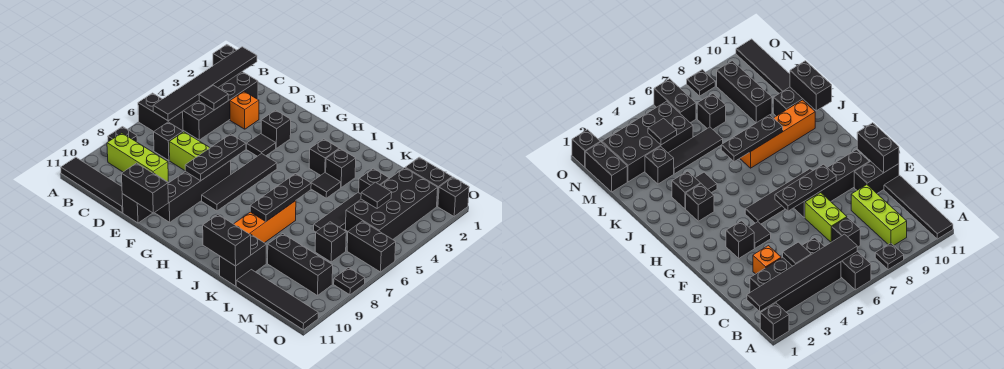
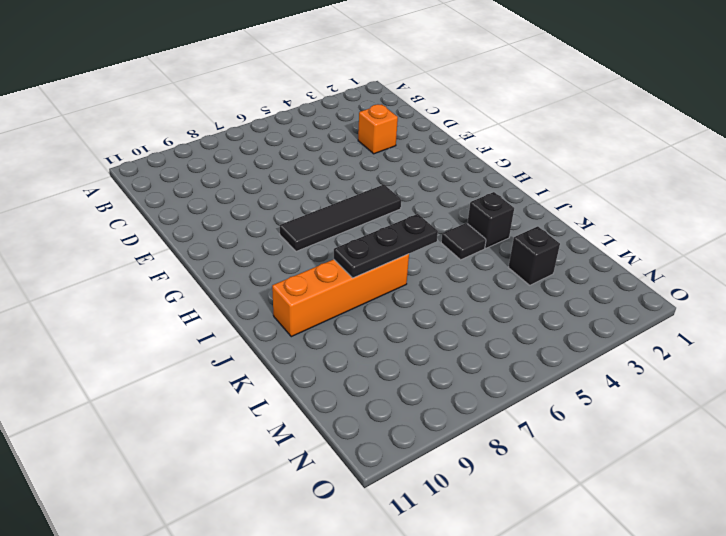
none -> black 1x1 brick [213,45,236,66]
none -> black 1x2 brick [138,93,183,131]
none -> black 1x1 plate [108,127,137,142]
none -> black 1x4 tile [61,157,123,213]

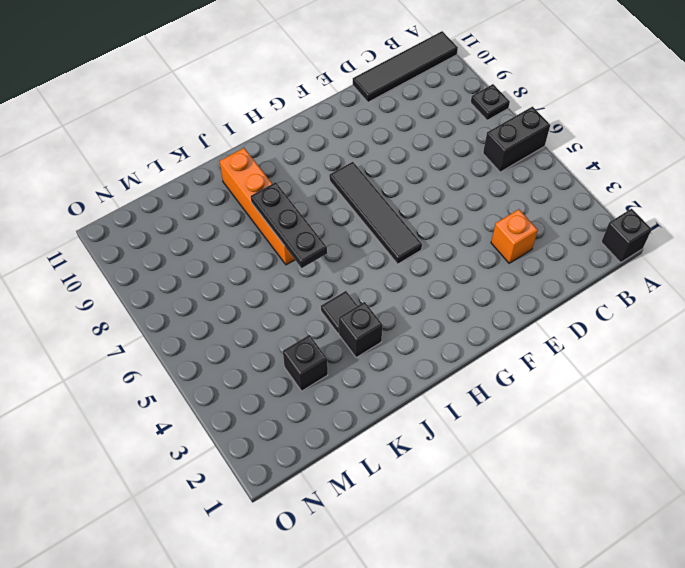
none -> black 2x4 brick [182,72,258,140]
none -> lime 1x3 brick [107,133,168,182]
none -> black 1x1 brick [154,122,183,160]
none -> lime 1x2 brick [169,132,210,170]

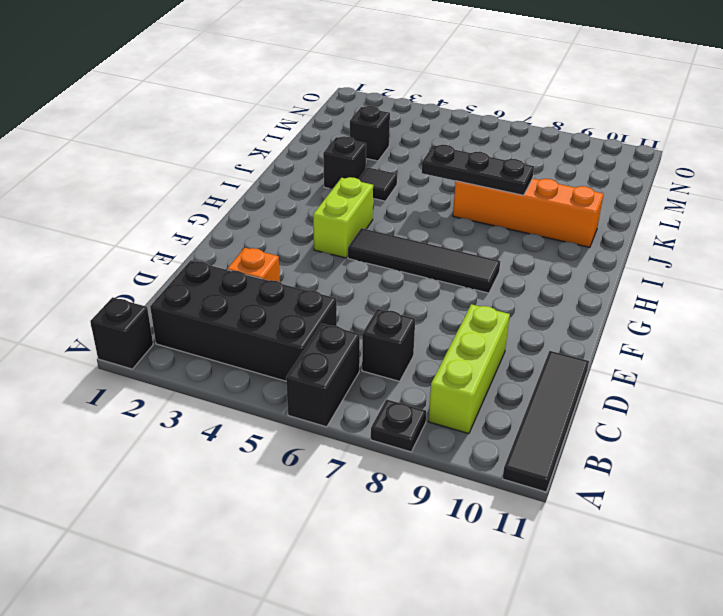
lime 1x2 brick [313,177,373,258] -> lime 1x2 brick moved to [169,132,210,170]
none -> black 1x2 brick [122,173,167,223]
none -> black 1x1 brick [261,110,291,148]
none -> black 1x1 tile [246,134,276,156]
none -> black 1x4 brick [155,161,231,222]

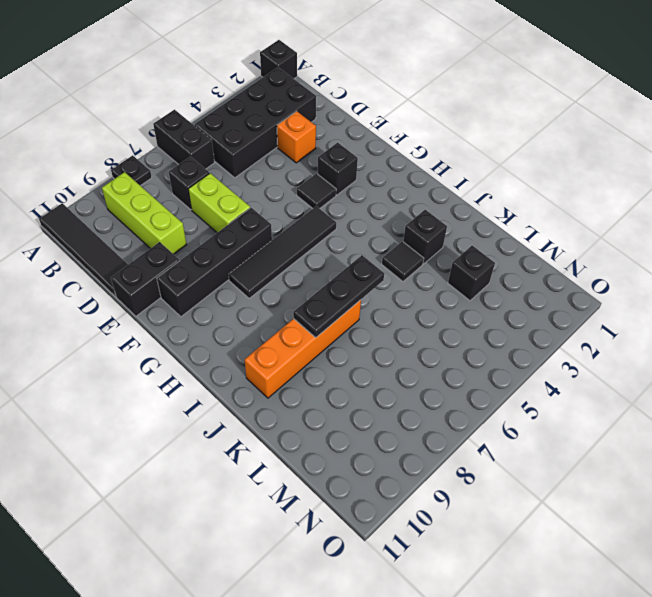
none -> black 1x1 brick [309,139,339,175]
none -> black 1x2 brick [220,234,266,286]
none -> black 1x3 tile [314,193,361,232]
none -> black 1x3 brick [268,234,333,295]

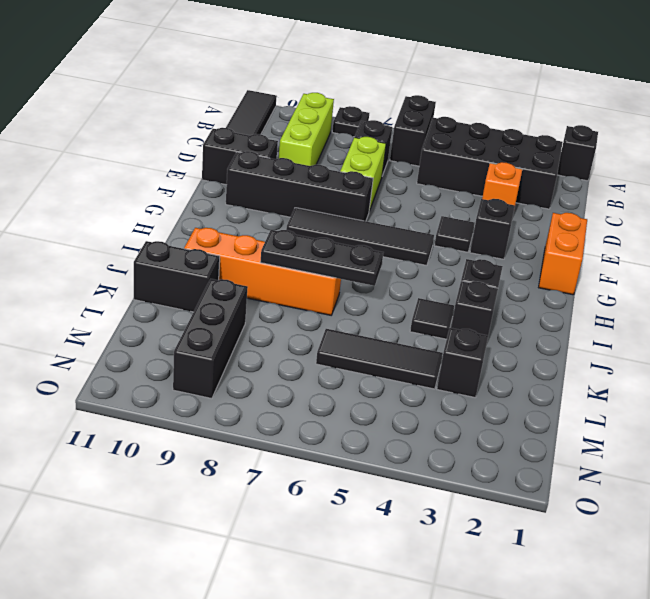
orange 1x2 brick [539,213,587,295] -> none
none -> black 1x4 tile [236,270,318,330]
none -> black 1x2 brick [405,157,452,206]
none -> black 2x4 brick [345,168,438,239]
none -> black 1x1 brick [315,222,346,262]

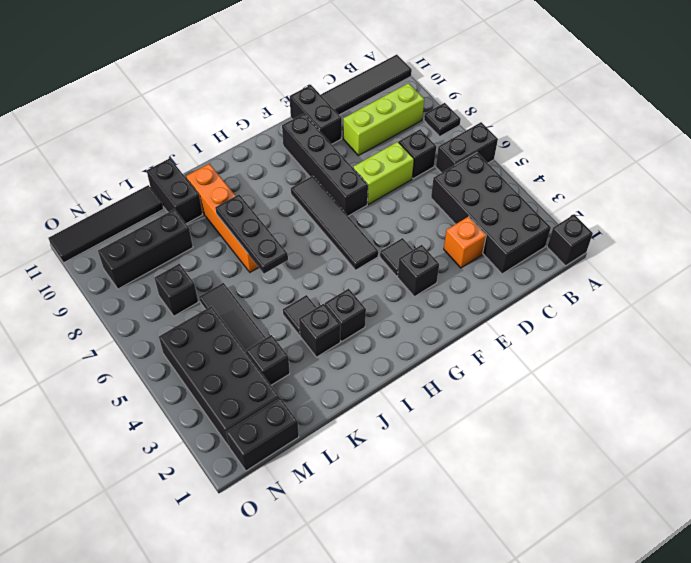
none -> black 1x2 brick [347,221,396,272]
none -> black 1x1 brick [438,177,469,216]
none -> black 1x1 plate [334,268,365,295]
none -> black 1x6 tile [153,47,257,121]

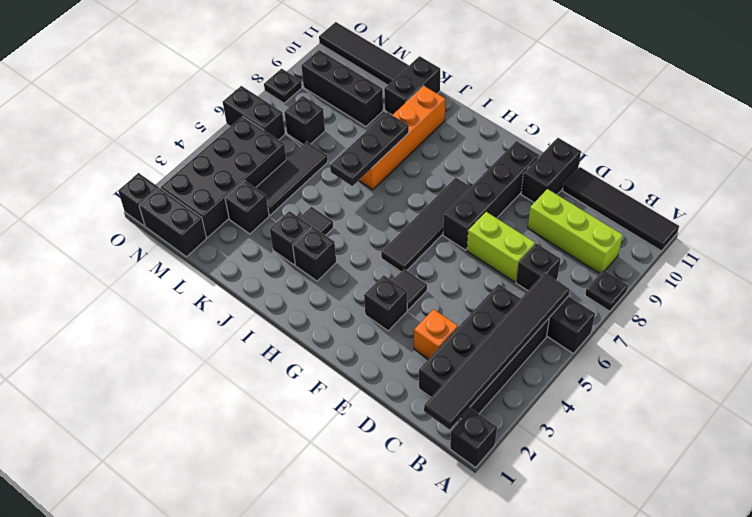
none -> black 1x1 tile [199,85,228,110]
none -> black 1x2 brick [121,163,169,213]
none -> black 1x3 plate [185,134,246,181]
none -> black 1x2 brick [203,214,251,266]

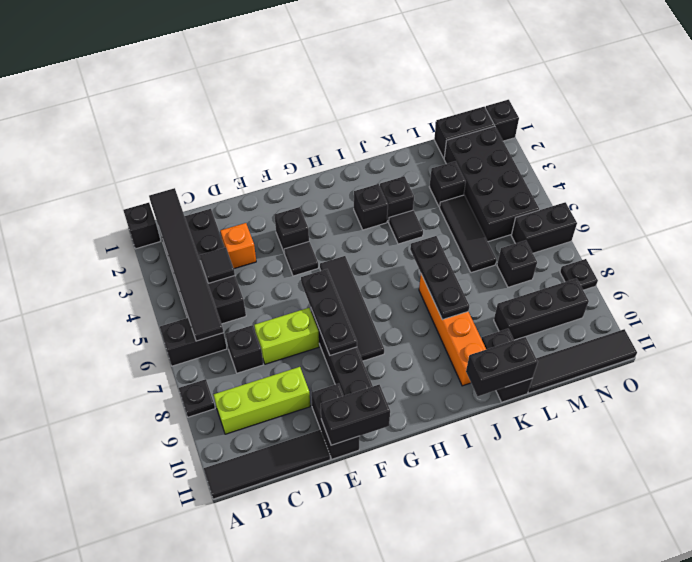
none -> black 1x1 tile [361,182,392,208]

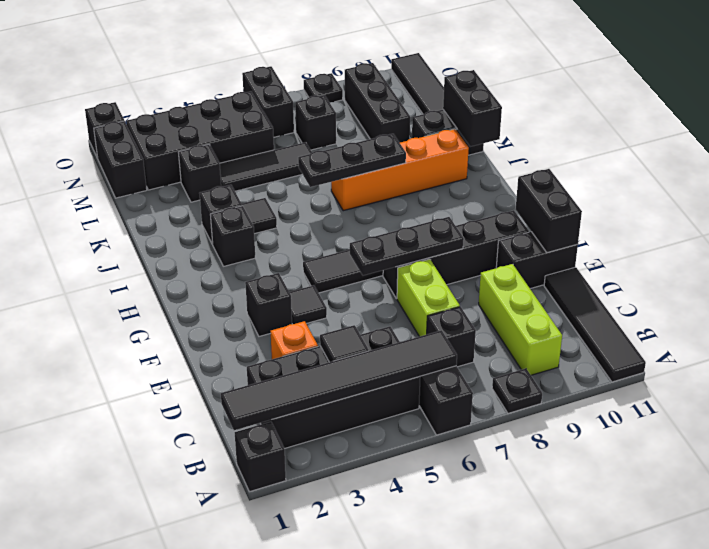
none -> black 1x1 tile [361,182,392,208]

